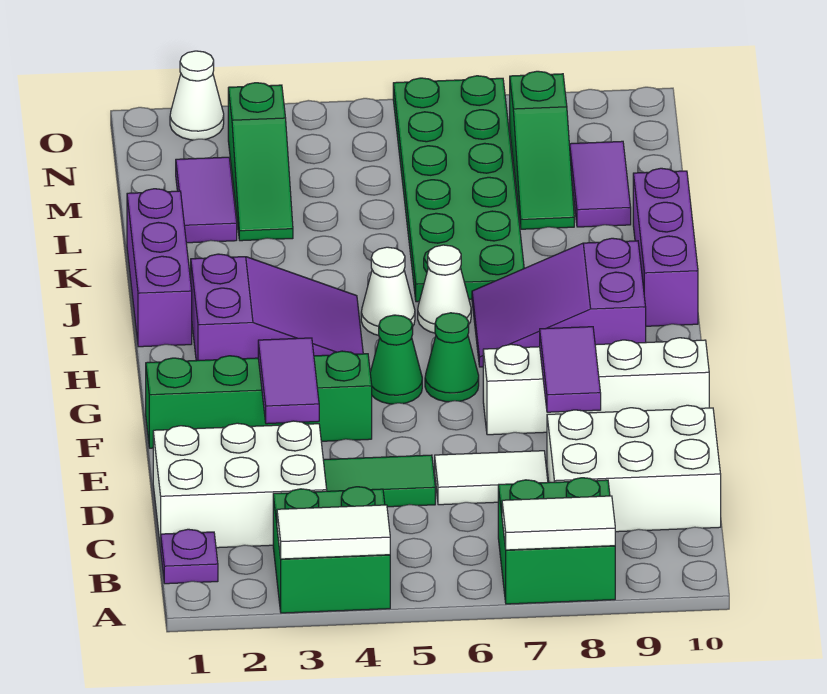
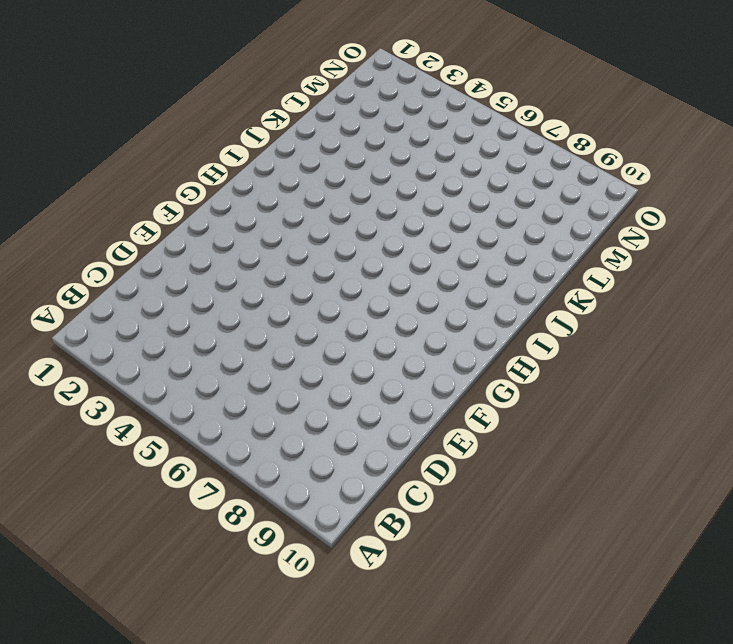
none -> green 2x2 brick [273,487,390,613]
none -> green 2x2 brick [498,478,615,604]
none -> purple 1x1 plate [161,529,218,584]

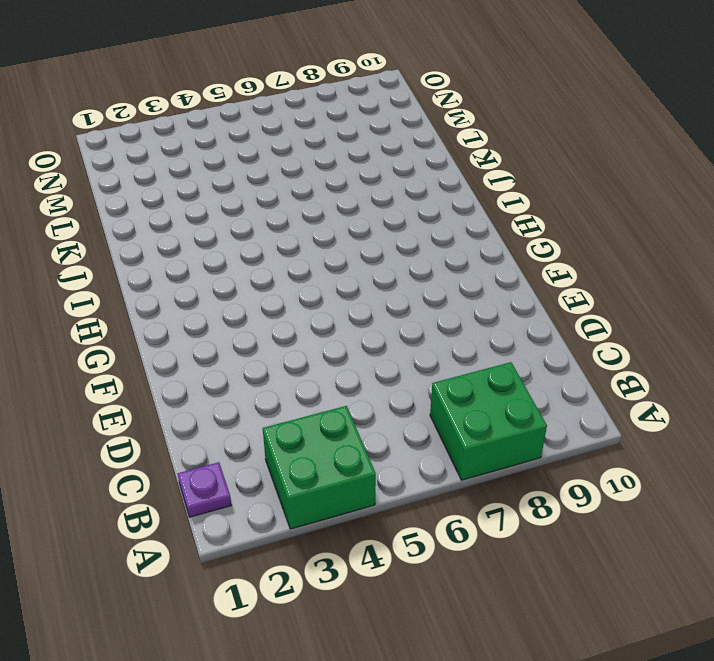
none -> white 2x3 brick [153,421,327,549]
none -> white 2x3 brick [547,405,721,532]
none -> green 1x2 tile [323,455,435,507]

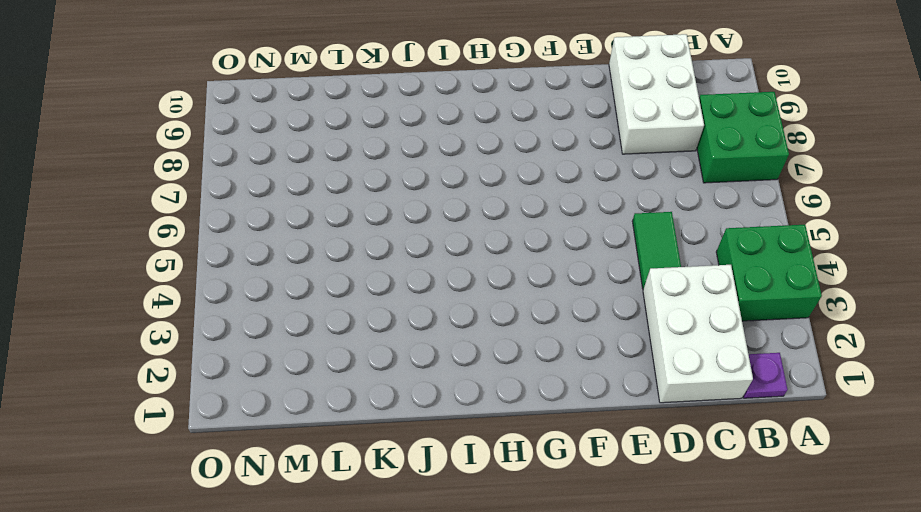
none -> white 1x2 tile [435,451,548,505]
none -> green 1x4 brick [146,351,372,448]
none -> white 1x4 brick [483,338,709,435]

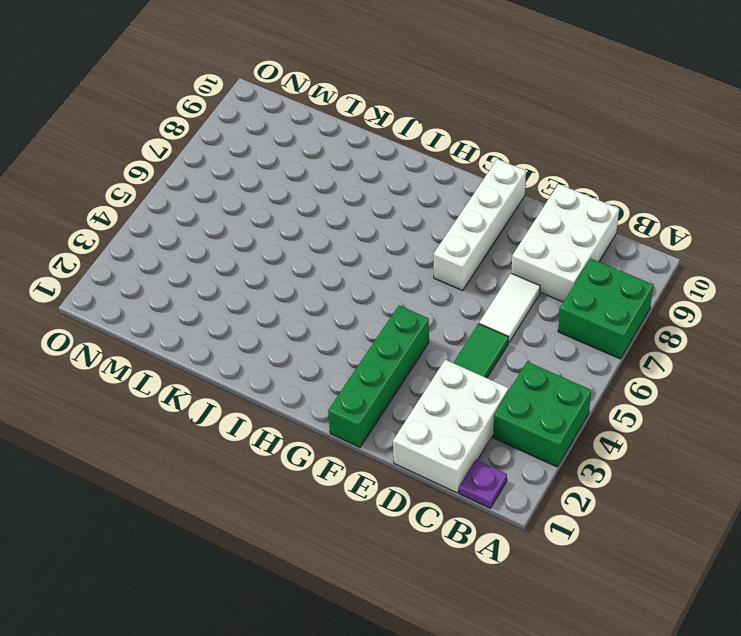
none -> green 1x1 cone [370,315,422,404]
none -> green 1x1 cone [425,313,479,402]
none -> purple 2x3 slope [191,254,363,361]

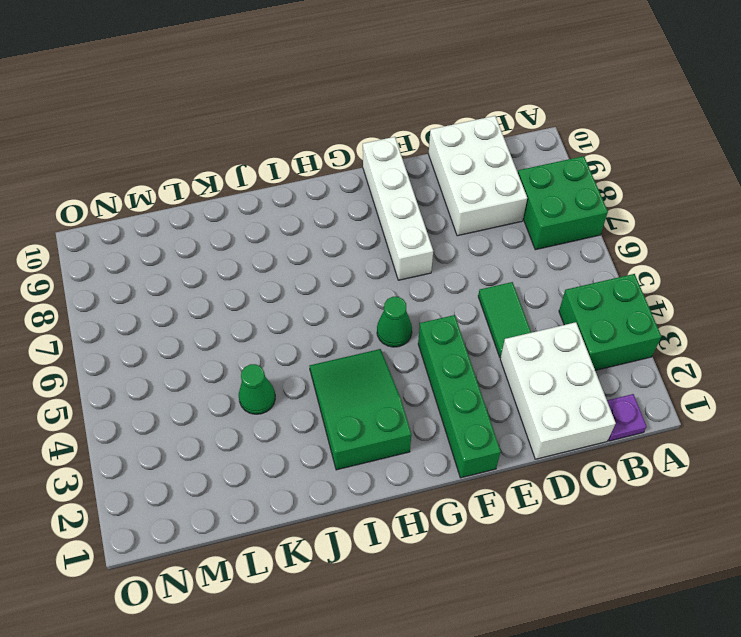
green 2x3 slope [310,349,411,470] -> purple 2x3 slope [191,254,363,361]
green 1x1 cone [239,364,275,414] -> green 1x1 cone moved to [425,313,479,402]
none -> white 1x2 tile [435,451,548,505]
none -> purple 2x3 slope [472,238,646,367]
none -> purple 1x3 brick [127,189,192,347]

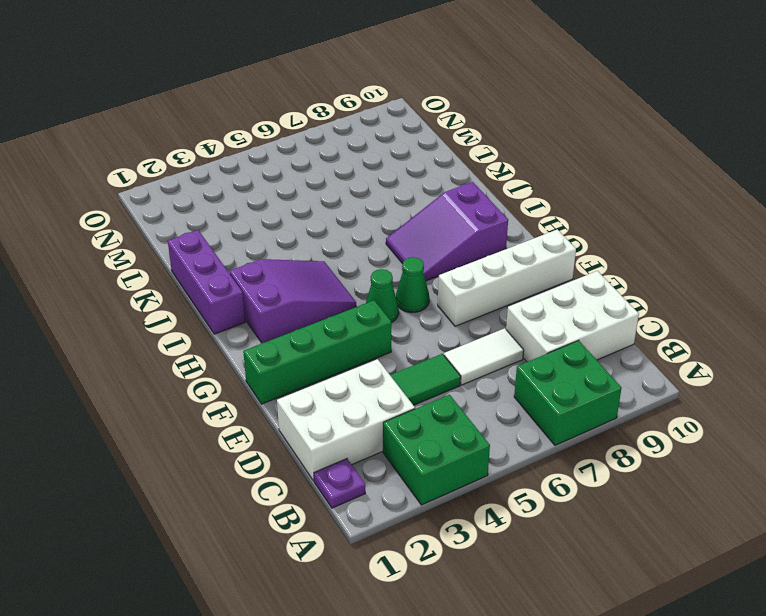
none -> white 1x1 cone [361,247,415,335]
none -> white 1x1 cone [418,245,471,333]
none -> purple 1x3 brick [633,168,698,326]

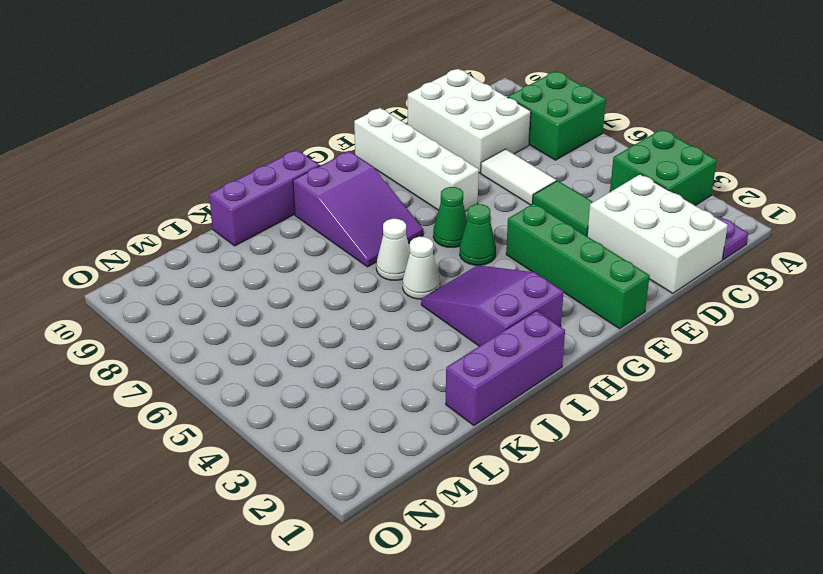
none -> green 2x6 plate [393,76,524,302]
none -> purple 1x2 tile [176,157,237,243]
none -> green 1x3 slope [228,83,293,241]

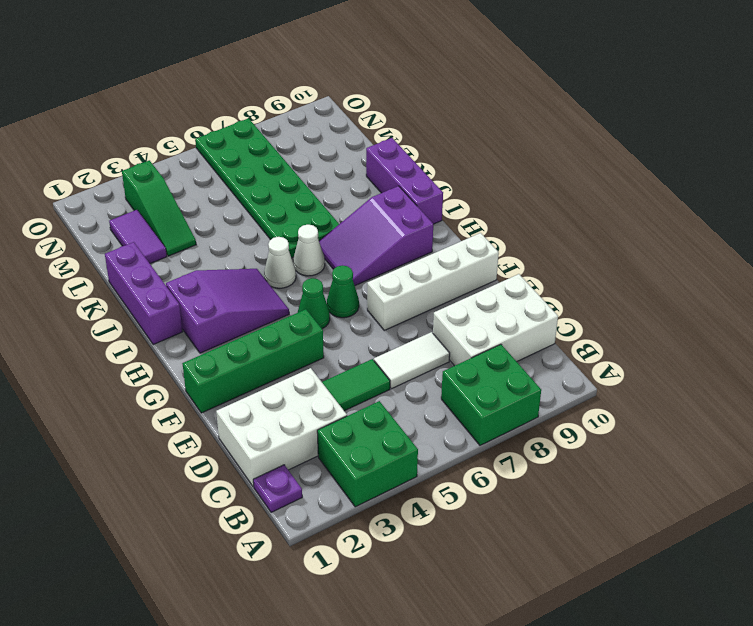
none -> green 1x3 slope [510,71,574,229]
none -> purple 1x2 tile [570,141,631,227]
none -> white 1x1 cone [170,51,224,140]

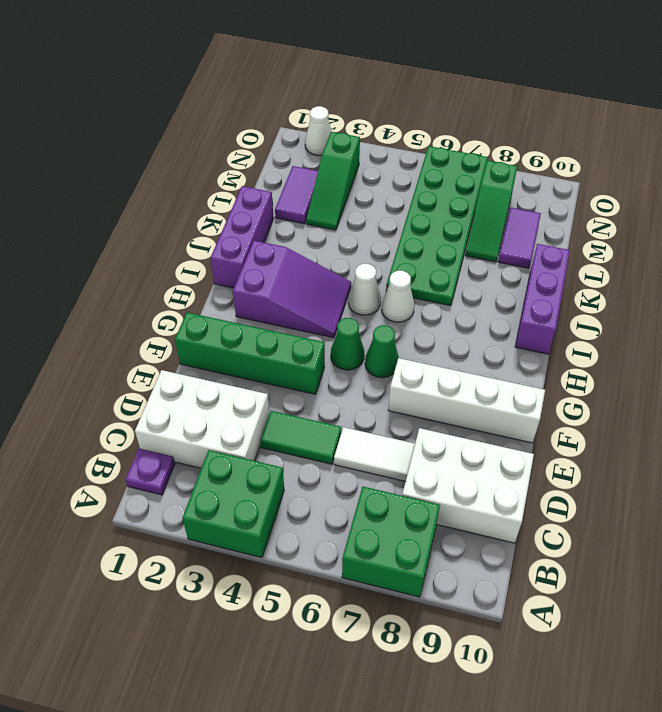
none -> purple 2x3 slope [472,238,646,367]
none -> white 1x2 tile [277,505,390,559]
none -> white 1x2 tile [502,496,615,550]

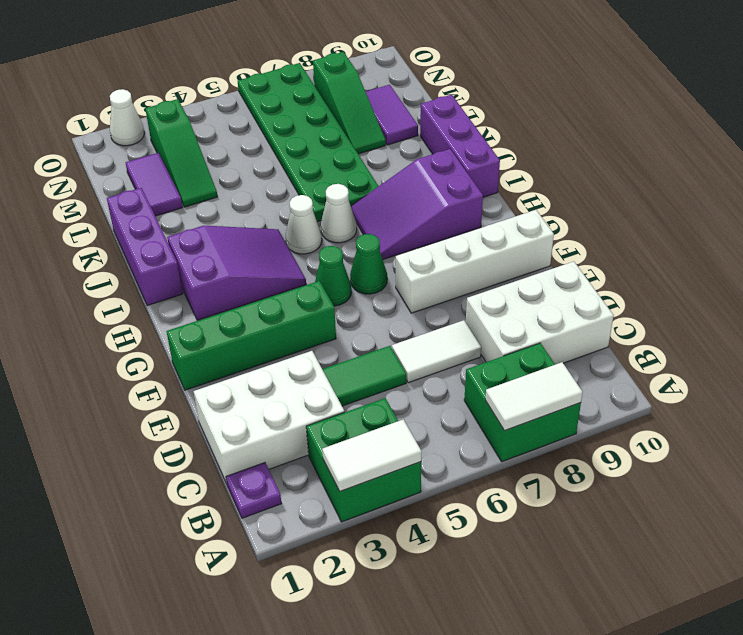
none -> purple 1x2 tile [258,338,319,424]
none -> purple 1x2 tile [540,327,601,412]

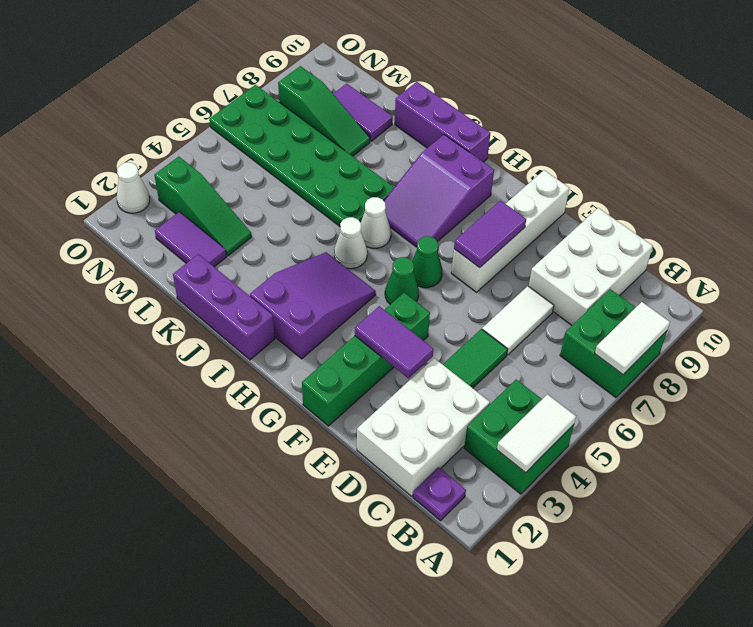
purple 1x2 tile [454,201,526,268] -> purple 1x2 tile turned to [540,327,601,412]

